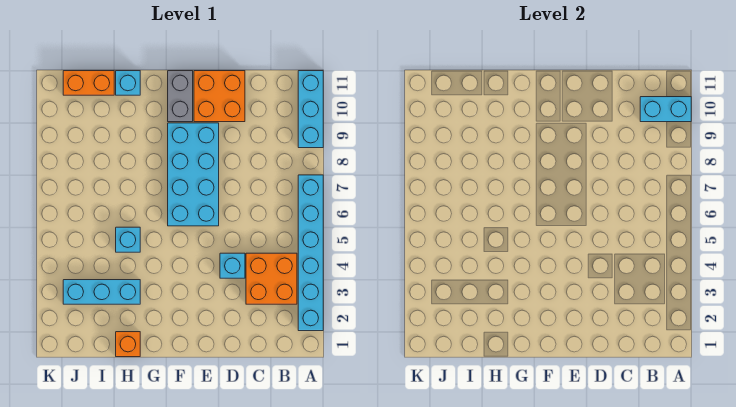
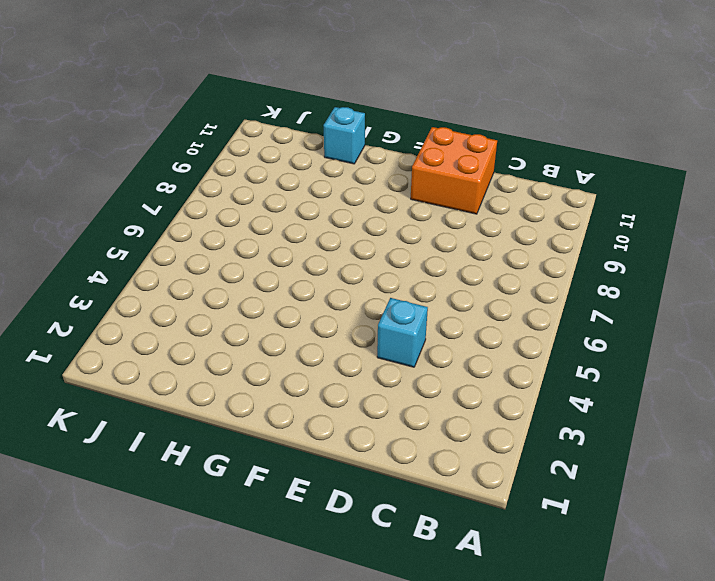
none -> cyan 1x6 brick [298,175,323,331]
none -> cyan 1x3 brick [298,71,323,148]
none -> orange 2x2 brick [246,253,297,304]

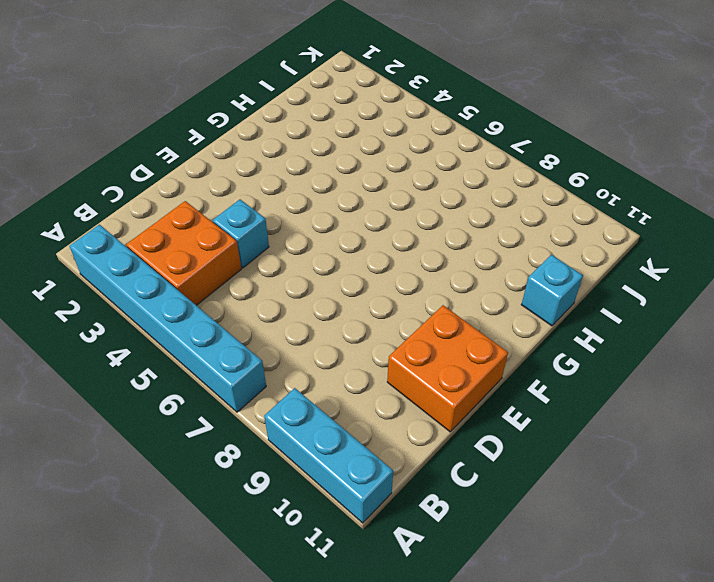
none -> cyan 2x4 brick [168,123,219,226]
none -> grey 1x2 brick [168,71,193,122]
none -> orange 1x1 brick [116,332,140,357]

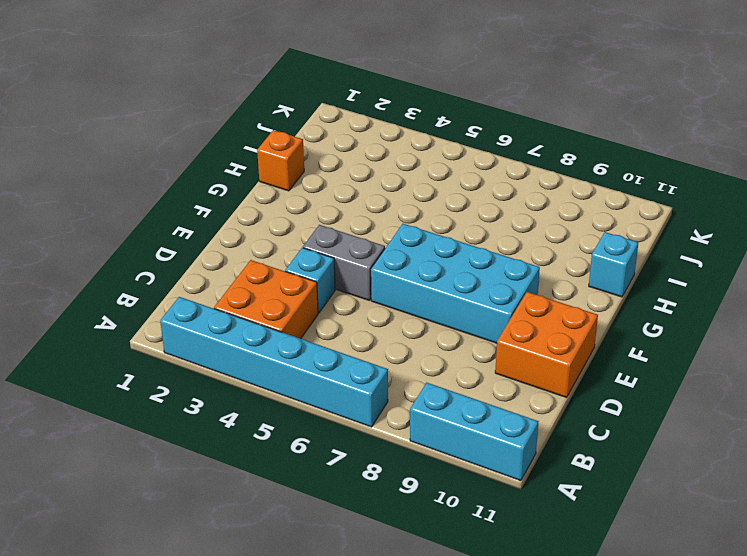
grey 1x2 brick [303,225,385,301] -> grey 1x2 brick moved to [168,71,193,122]
none -> cyan 1x3 brick [63,280,140,304]
none -> cyan 1x1 brick [116,227,140,252]
none -> orange 1x2 brick [63,71,114,95]

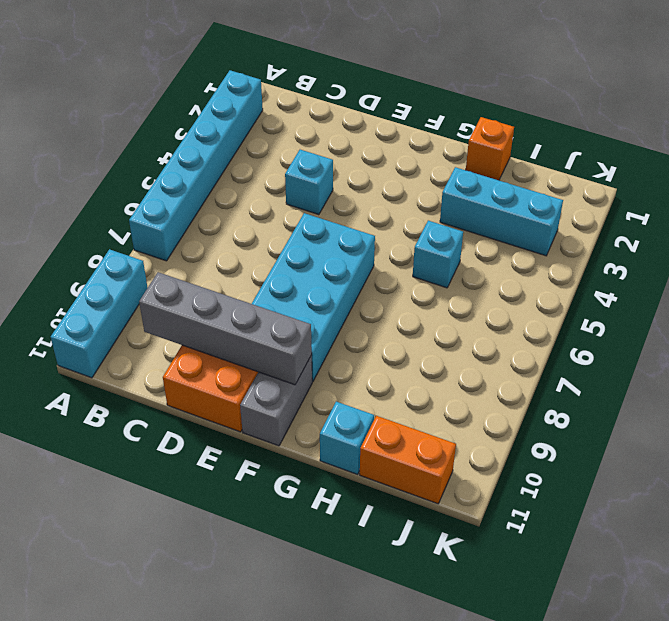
grey 1x4 brick [139,272,312,385] -> none
none -> orange 2x2 brick [246,253,297,304]
none -> cyan 1x2 brick [640,97,691,122]

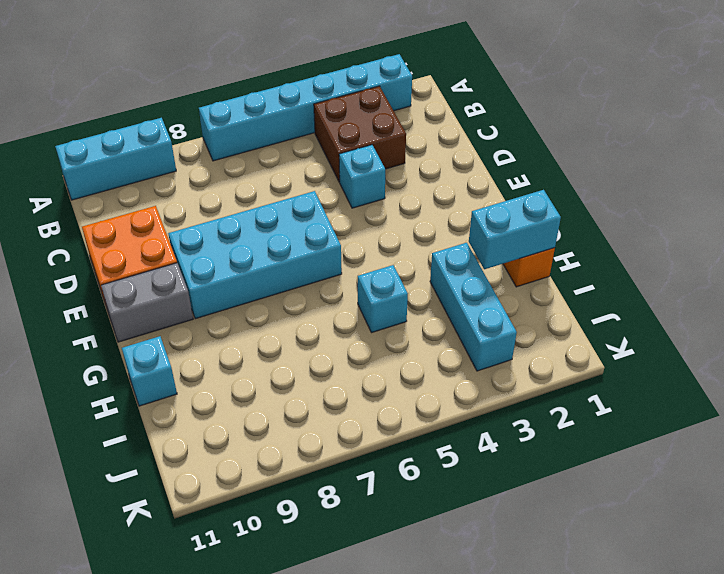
brown 2x2 brick [314,86,406,182] -> orange 2x2 brick [246,253,297,304]
cyan 1x2 brick [469,190,561,269] -> cyan 1x2 brick turned to [640,97,691,122]
none -> orange 1x2 brick [63,71,114,95]

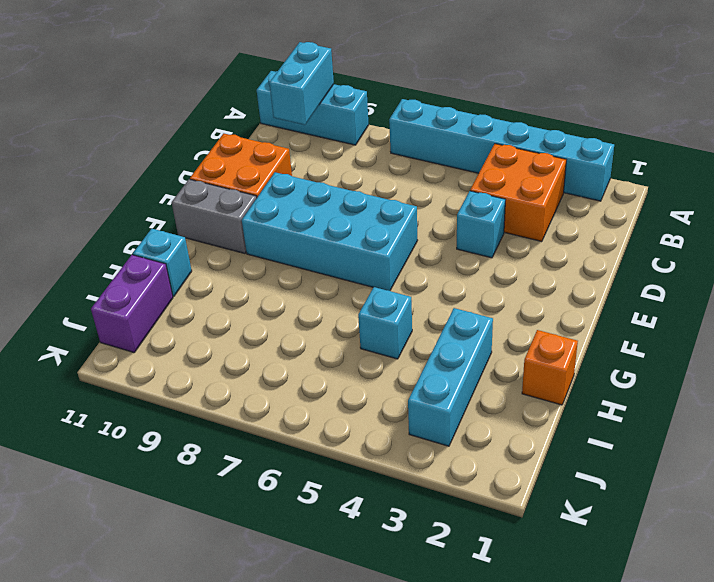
purple 1x2 brick [91,255,173,353] -> orange 1x2 brick [63,71,114,95]

